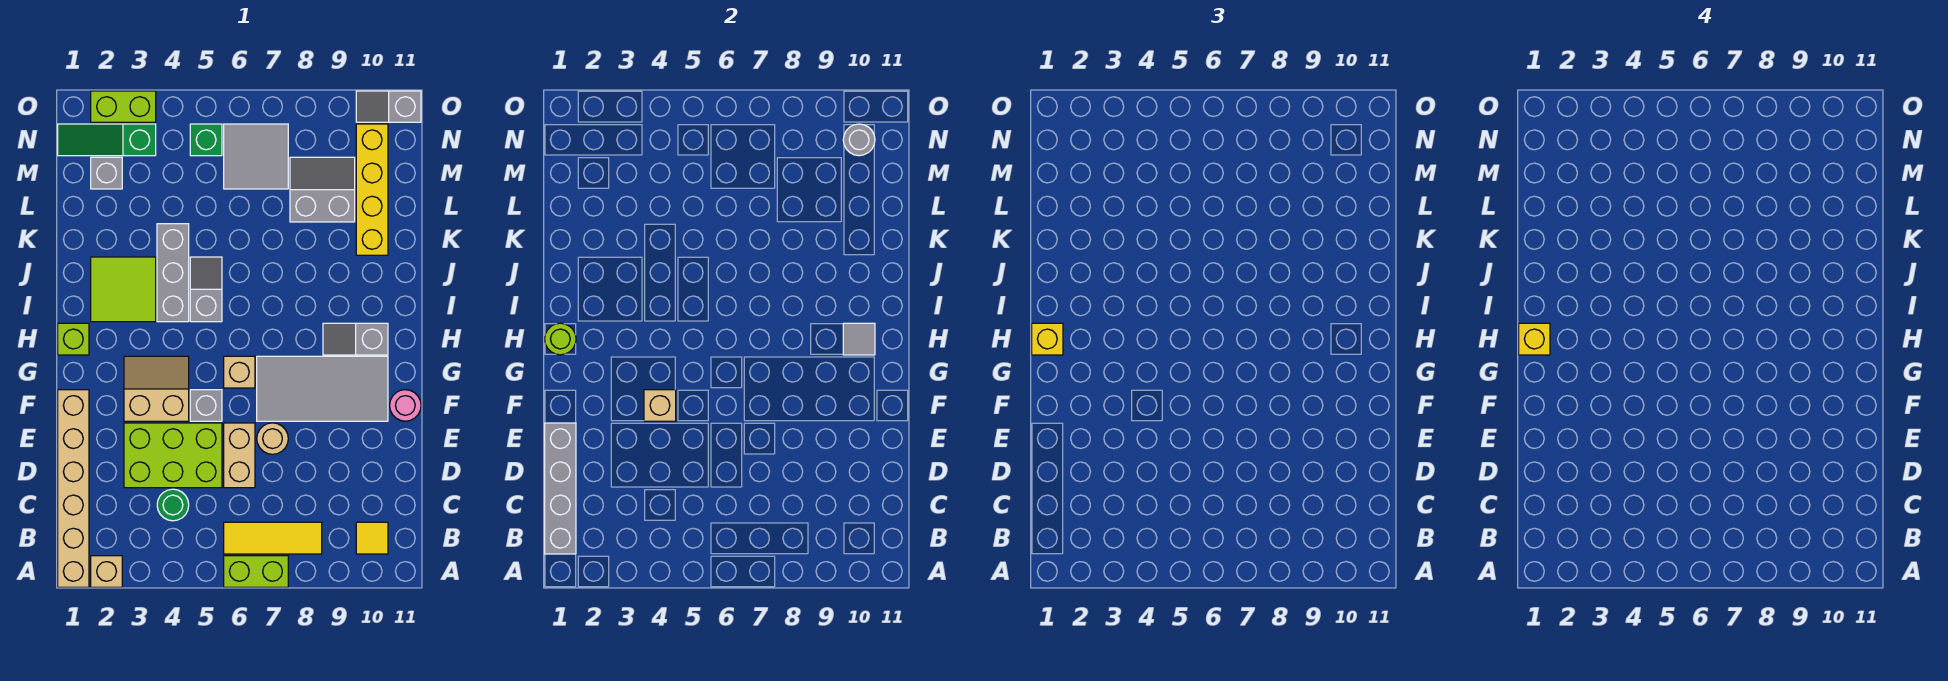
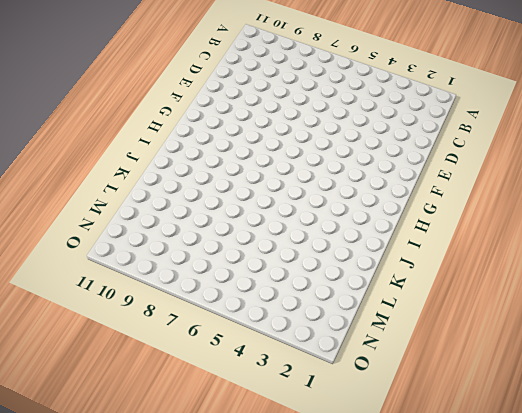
none -> tan 1x6 brick [58,390,89,587]
none -> tan 1x1 brick [91,556,122,587]
none -> lime 1x2 brick [224,556,288,587]
none -> yellow 1x3 tile [224,522,322,554]

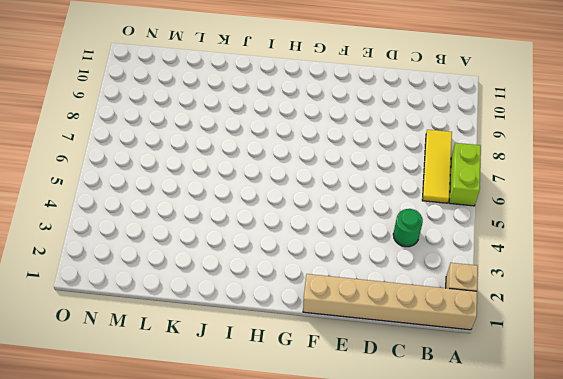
none -> yellow 1x1 tile [356,522,388,554]
none -> lime 2x3 brick [124,423,222,488]
none -> tan 1x2 brick [224,423,255,488]
none -> tan 1x1 round brick [257,423,288,454]

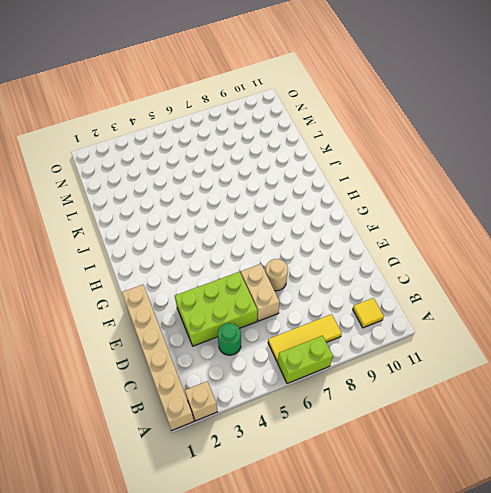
none -> tan 2x2 slope [124,356,189,421]
none -> grey 1x1 brick [190,390,222,421]
none -> grey 2x4 tile [257,356,388,421]
none -> pink 1x1 round brick [390,390,421,421]

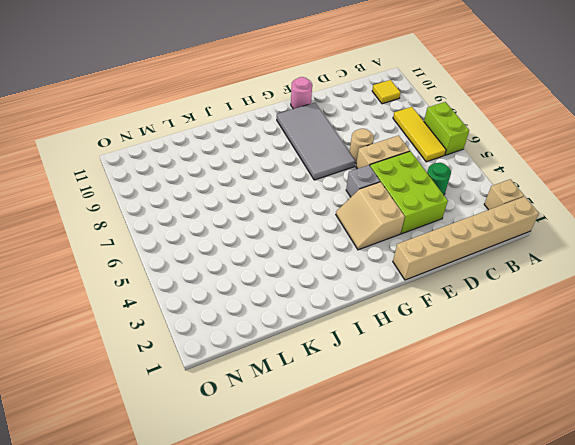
none -> tan 1x1 brick [224,356,255,388]
none -> lime 1x1 brick [58,323,89,355]
none -> grey 1x2 slope [323,323,388,355]
none -> lime 2x2 tile [91,257,156,322]

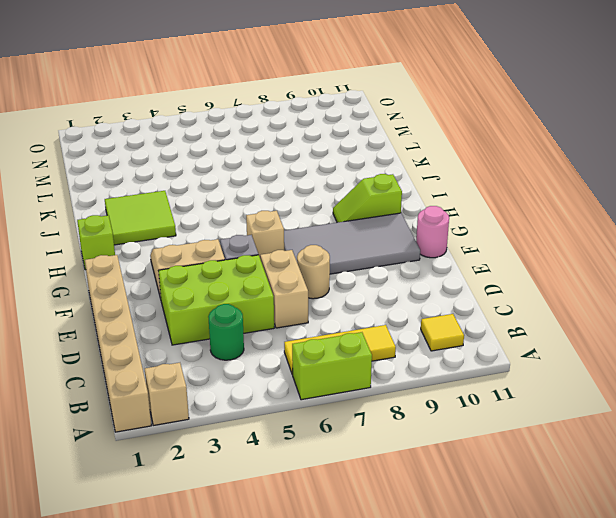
lime 1x2 slope [333,174,402,223] -> grey 1x2 slope [323,323,388,355]
none -> grey 1x3 brick [157,224,189,322]
none -> grey 1x2 slope [190,257,222,322]
none -> yellow 1x4 brick [356,124,388,255]
none -> grey 2x2 slope [290,157,355,222]

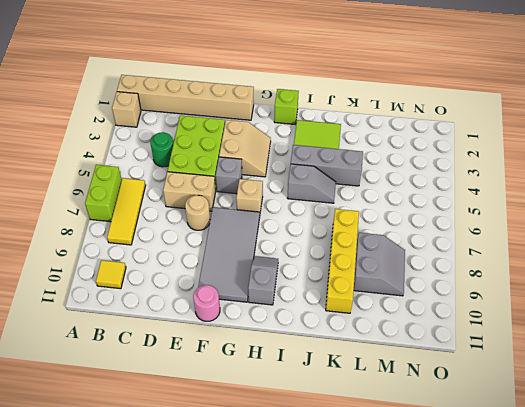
yellow 1x4 brick [326,209,359,313] -> yellow 1x4 brick turned to [356,124,388,255]
none -> grey 1x1 brick [91,157,122,189]
none -> grey 2x2 tile [224,124,288,189]
none -> green 1x3 slope [58,124,156,156]
none -> green 1x1 brick [190,124,222,156]

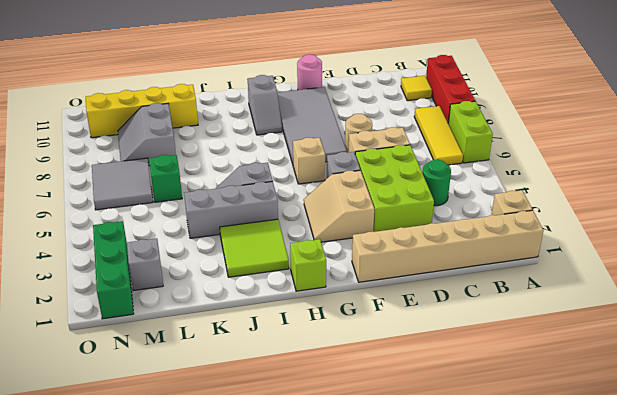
red 1x3 brick [426,55,475,122] -> none
green 1x1 brick [149,155,182,202] -> green 1x1 brick moved to [190,124,222,156]
green 1x3 brick [93,221,134,319] -> green 1x3 slope [58,124,156,156]
none -> lime 1x2 brick [91,91,156,122]
none -> grey 1x2 slope [356,91,421,122]
none -> grey 1x4 brick [545,423,576,554]
none -> tan 1x1 brick [644,390,676,421]

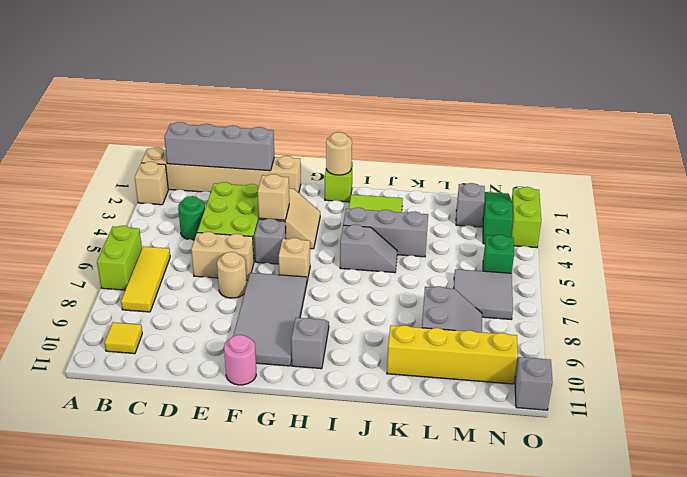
tan 1x1 round brick [326,132,352,175] -> lime 1x1 round brick [545,323,576,355]
none -> grey 1x1 tile [843,323,875,355]
none -> grey 1x1 round brick [843,124,875,156]
none -> yellow 1x1 brick [1032,323,1063,355]
none -> yellow 1x1 brick [1519,323,1550,355]

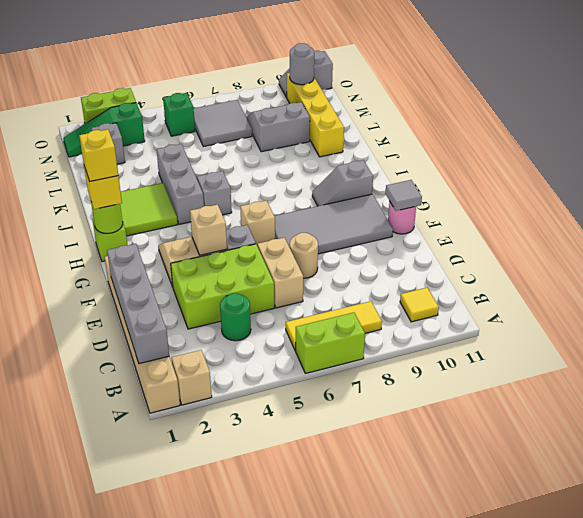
grey 1x1 tile [385,180,422,211] -> grey 1x1 tile moved to [843,323,875,355]

